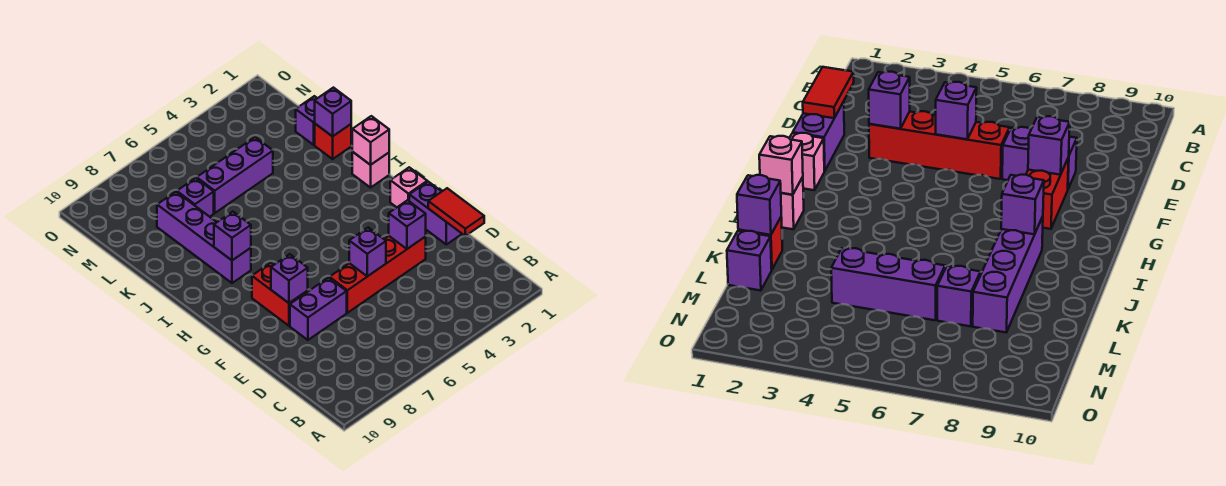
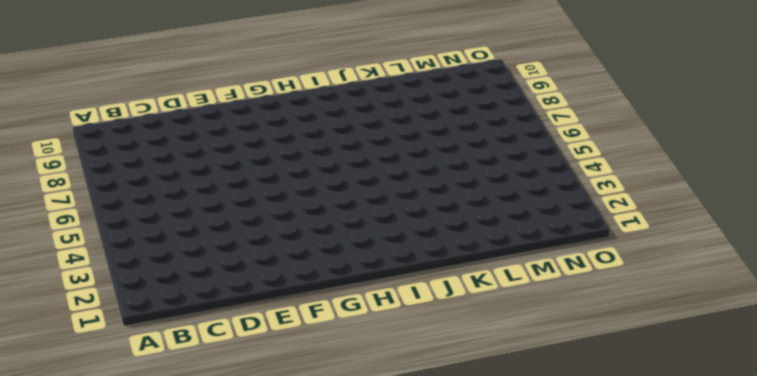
none -> purple 1x2 brick [409,182,462,244]
none -> red 1x4 brick [329,236,426,313]
none -> purple 1x2 brick [290,278,347,340]

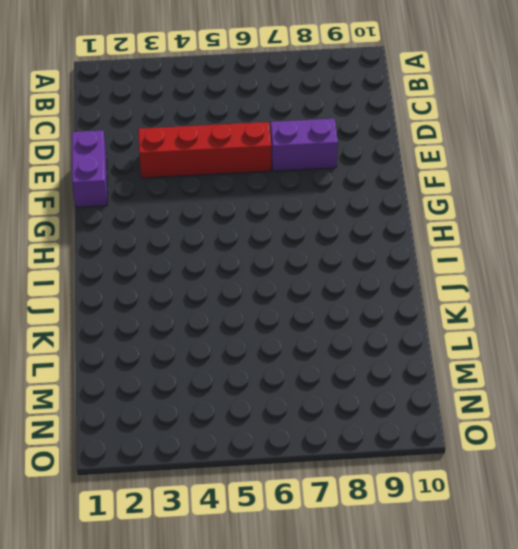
none -> red 1x2 brick [252,263,308,326]
none -> pink 1x1 brick [390,167,427,207]
none -> pink 1x1 brick [352,152,389,188]

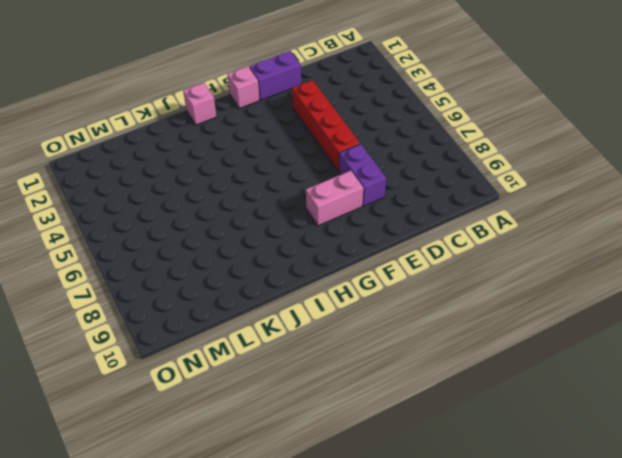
pink 1x2 brick [306,171,363,226] -> red 1x2 brick [252,263,308,326]
none -> purple 1x4 brick [157,192,251,283]
none -> red 1x1 brick [315,124,351,159]
none -> purple 1x1 brick [296,96,317,145]

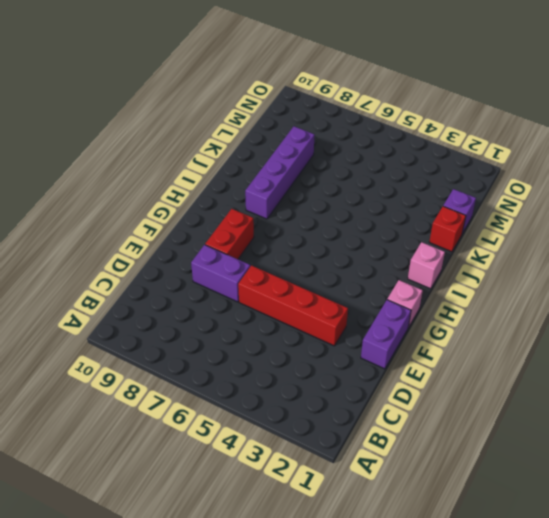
none -> purple 1x3 brick [197,137,273,213]
none -> purple 1x1 brick [177,178,214,217]
none -> red 1x2 tile [428,188,484,236]

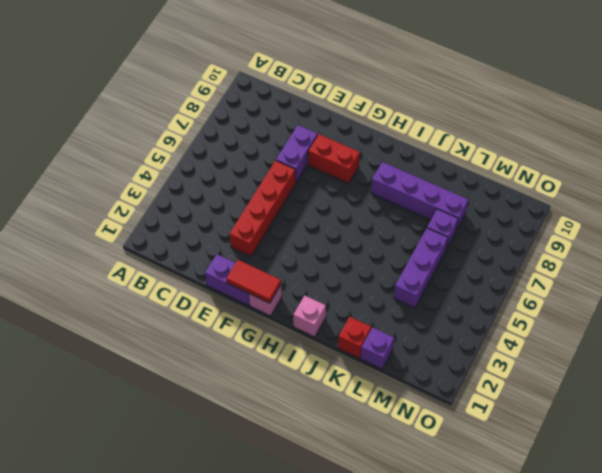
red 1x2 tile [226,260,281,303] -> red 1x2 tile moved to [428,188,484,236]
none -> purple 1x1 brick [389,200,426,249]
none -> purple 1x1 brick [349,228,386,276]
none -> purple 1x1 brick [271,254,308,303]

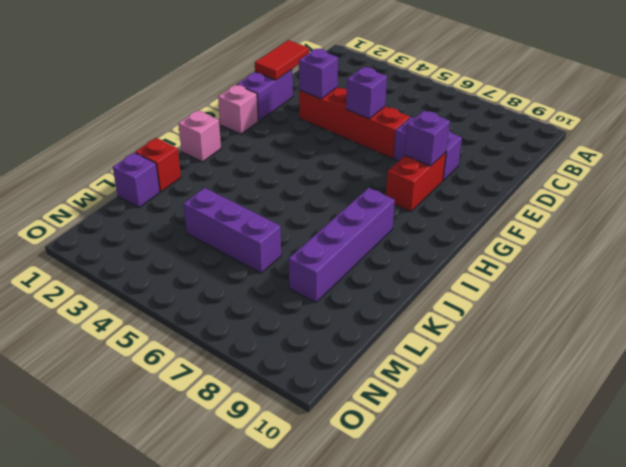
none -> purple 1x1 brick [177,178,214,217]
none -> pink 1x1 brick [352,116,389,165]
none -> purple 1x1 brick [214,212,251,260]

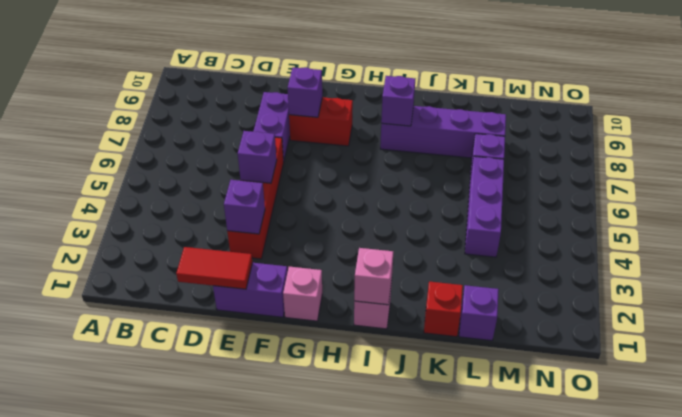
none -> purple 1x1 brick [315,88,351,136]

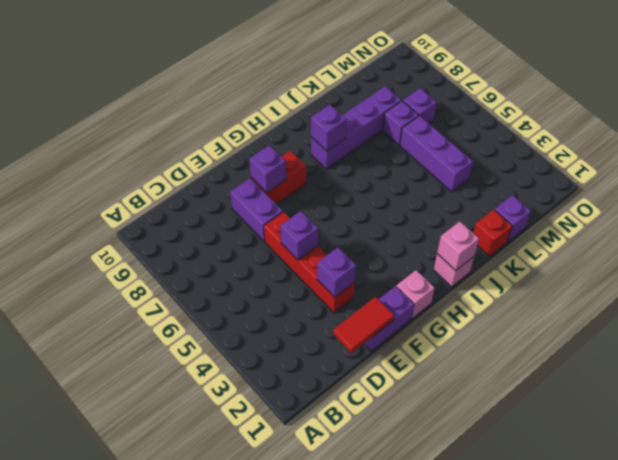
purple 1x1 brick [403,88,437,124] -> purple 1x1 brick moved to [315,88,351,136]

